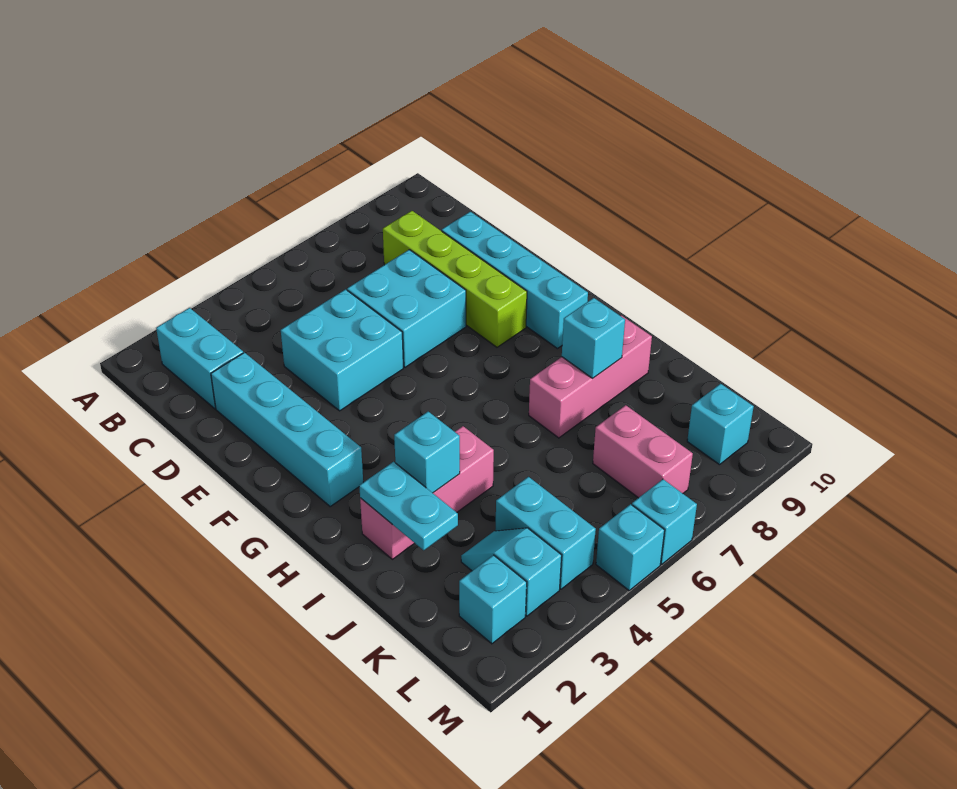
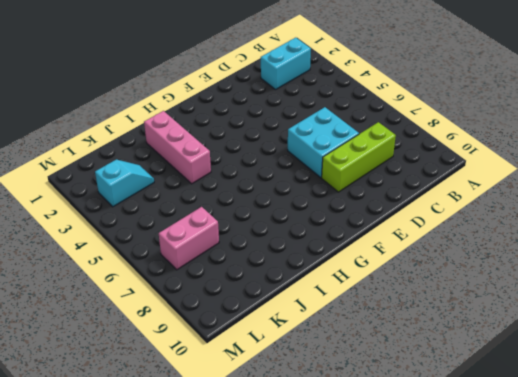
lime 1x3 brick [322,122,396,192] -> lime 1x4 brick [383,211,527,347]
none -> cyan 1x4 brick [211,353,363,506]
none -> cyan 2x2 brick [281,289,403,411]
none -> cyan 1x4 brick [442,212,588,349]

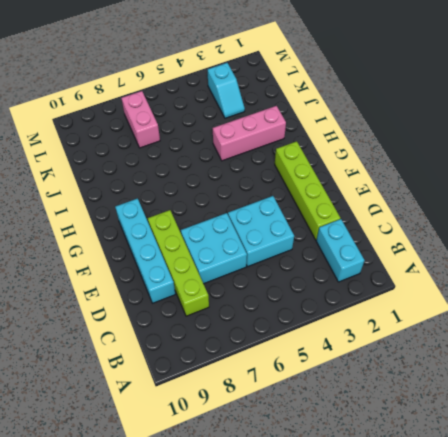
lime 1x4 brick [275,141,340,240] -> cyan 1x4 brick [211,353,363,506]
none -> pink 1x3 brick [529,315,652,438]
none -> cyan 1x2 brick [495,477,596,589]
none -> cyan 1x1 brick [459,555,527,644]

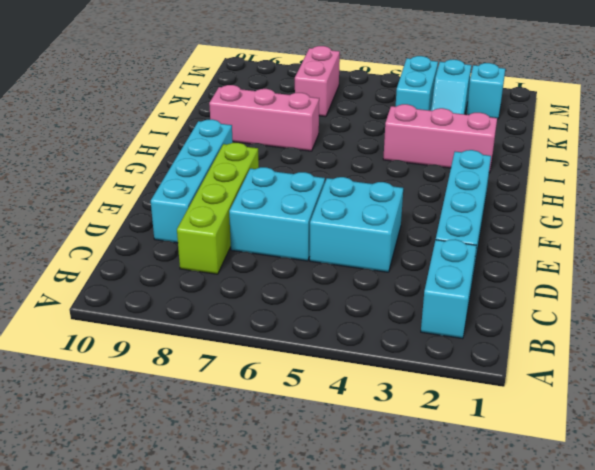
none -> cyan 1x1 brick [687,384,754,465]
none -> cyan 1x1 brick [596,504,665,590]
none -> cyan 1x1 brick [632,479,697,564]

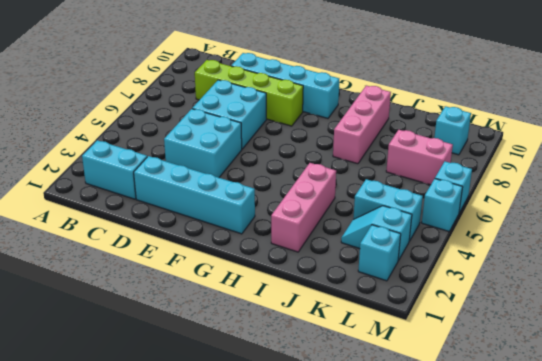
none -> cyan 1x2 plate [359,462,458,550]
none -> cyan 1x1 brick [394,412,460,493]
none -> cyan 1x1 brick [562,298,625,378]

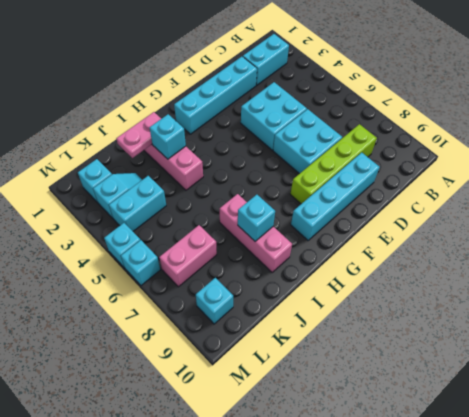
pink 1x2 plate [116,112,161,158] -> cyan 1x2 plate [359,462,458,550]

